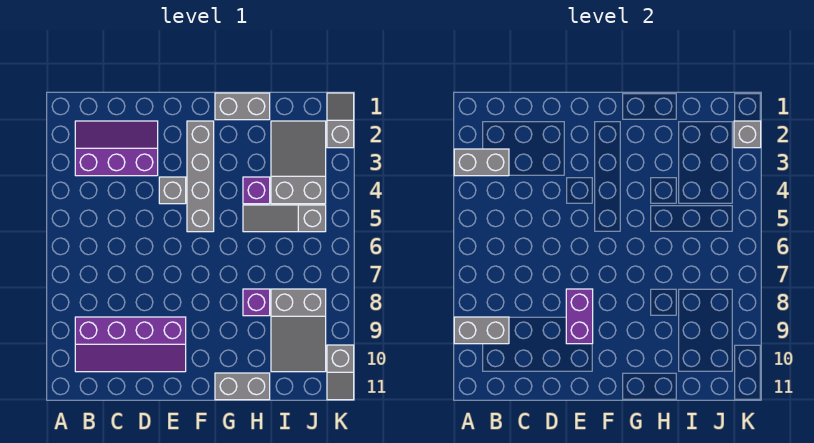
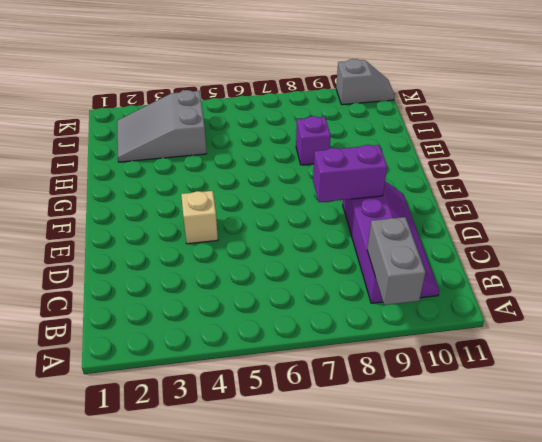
tan 1x1 brick [181,191,218,244] -> grey 1x1 brick [159,177,186,204]
none -> purple 2x3 slope [75,121,158,176]
none -> grey 1x4 brick [187,121,214,232]
none -> grey 1x2 brick [215,93,270,120]

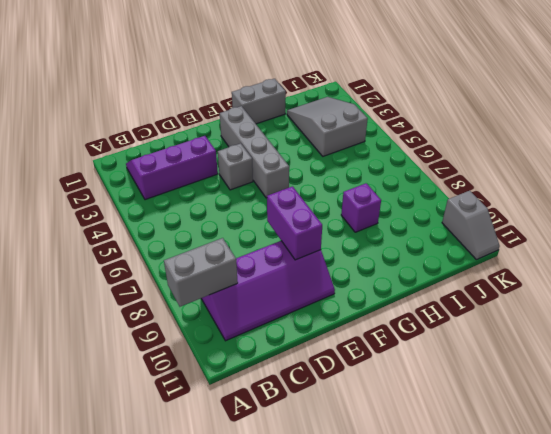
none -> grey 1x2 brick [215,373,270,400]
none -> purple 1x1 brick [243,177,270,204]
none -> grey 1x3 slope [243,205,326,232]

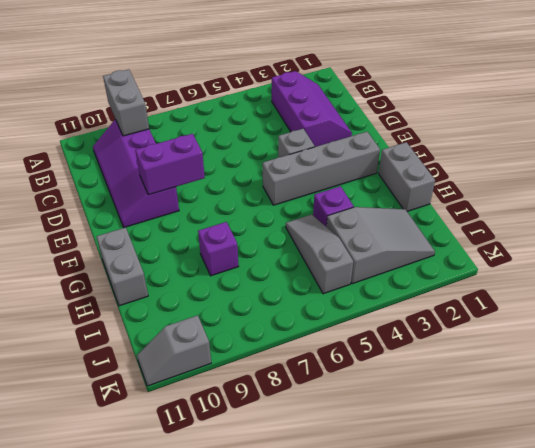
none -> grey 2x3 slope [271,289,326,372]
none -> grey 1x2 slope [327,93,354,148]
none -> grey 1x2 brick [454,149,509,176]

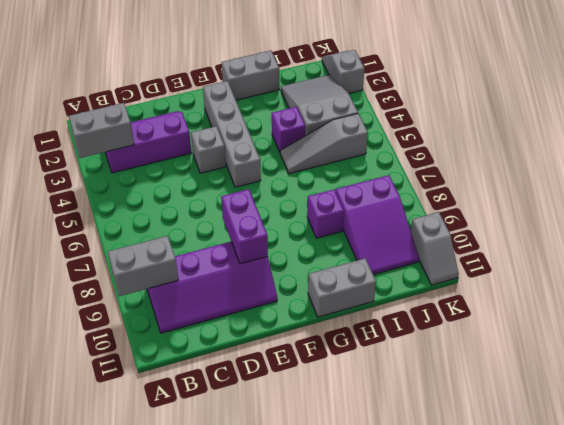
purple 2x3 slope [336,175,419,275] -> grey 2x3 slope [271,289,326,372]
none -> grey 1x1 brick [734,121,761,148]

